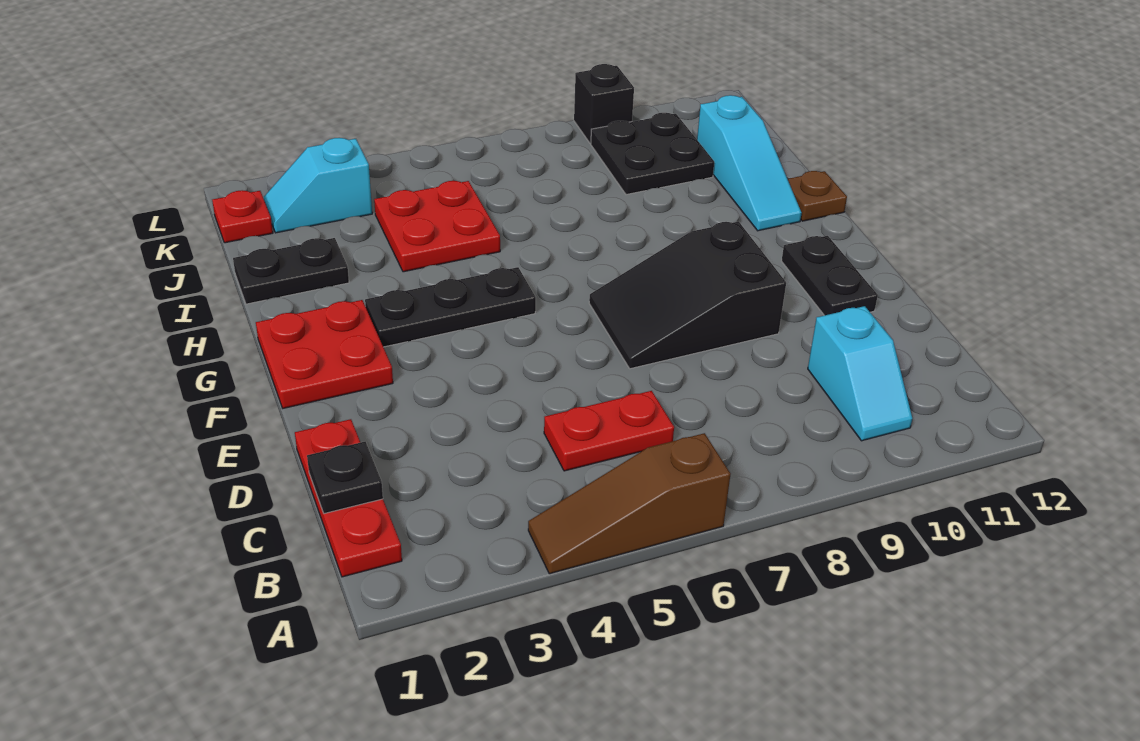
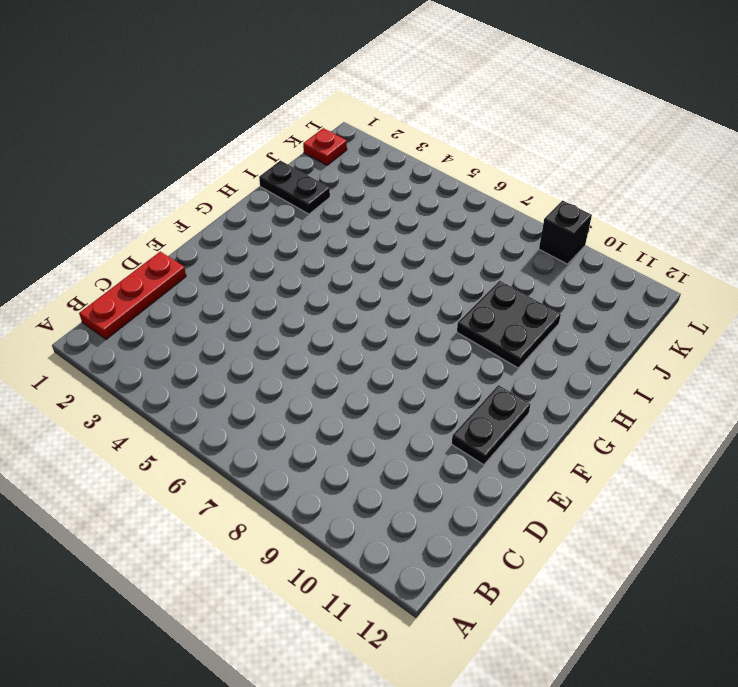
black 2x2 plate [457,281,561,368] -> black 2x2 plate moved to [591,113,714,195]
none -> brown 1x3 slope [528,433,730,574]
none -> cyan 1x2 slope [808,306,912,441]
none -> red 1x2 plate [544,391,674,471]

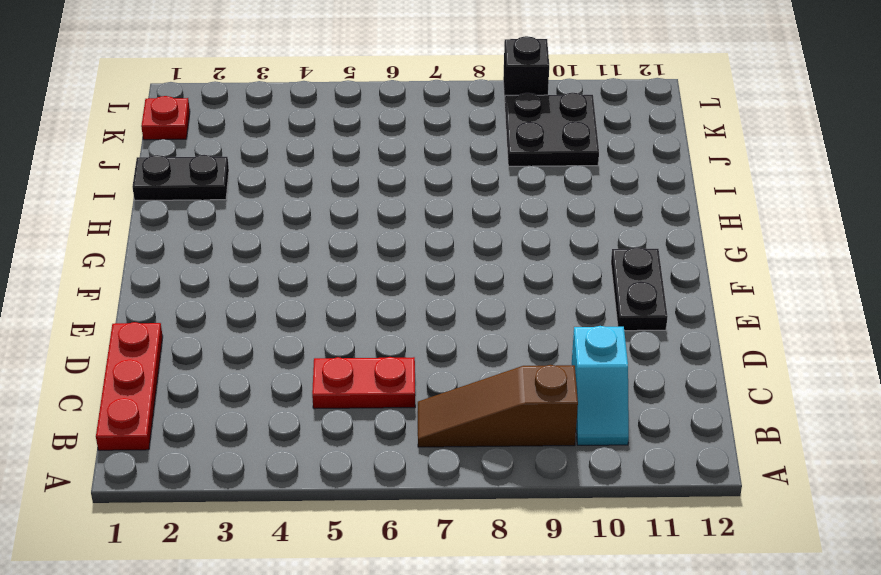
brown 1x3 slope [418,365,578,447] -> brown 1x3 slope moved to [528,433,730,574]
none -> black 2x3 slope [589,221,786,369]
none -> red 2x2 plate [256,300,393,408]
none -> black 1x3 plate [365,267,536,347]

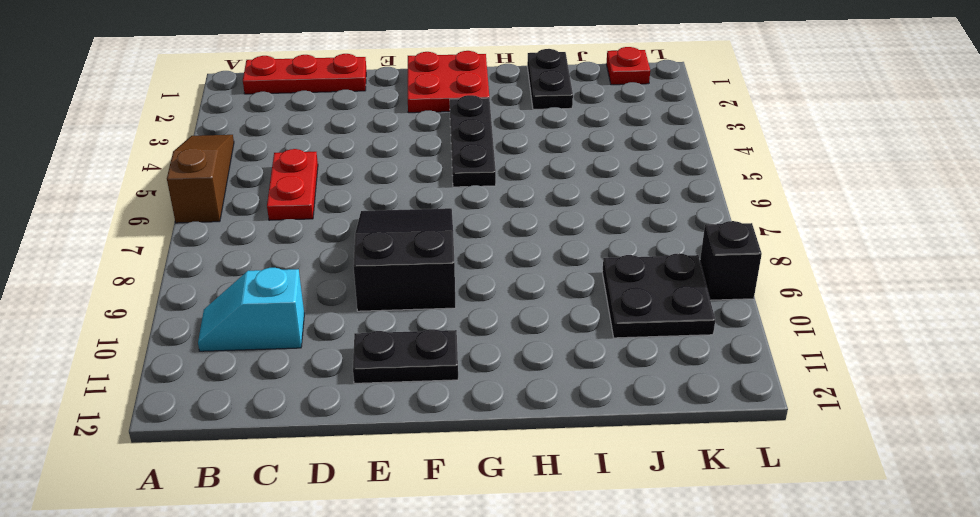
none -> cyan 1x3 slope [697,95,802,231]
none -> brown 1x1 plate [788,171,847,221]
none -> red 2x2 plate [374,181,500,272]

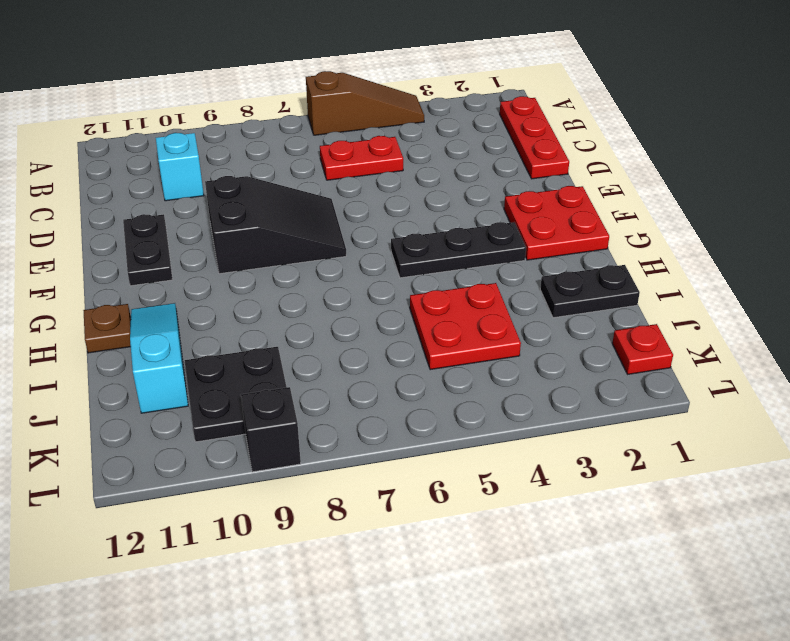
none -> cyan 1x2 slope [264,138,372,233]
none -> black 1x1 plate [307,442,383,514]

